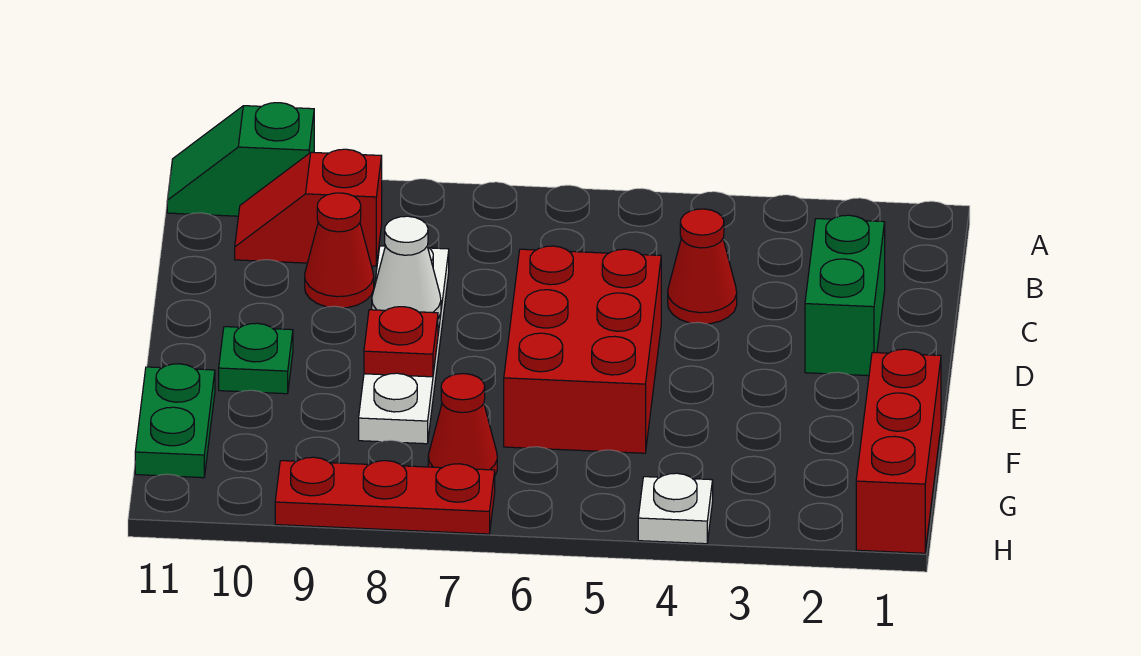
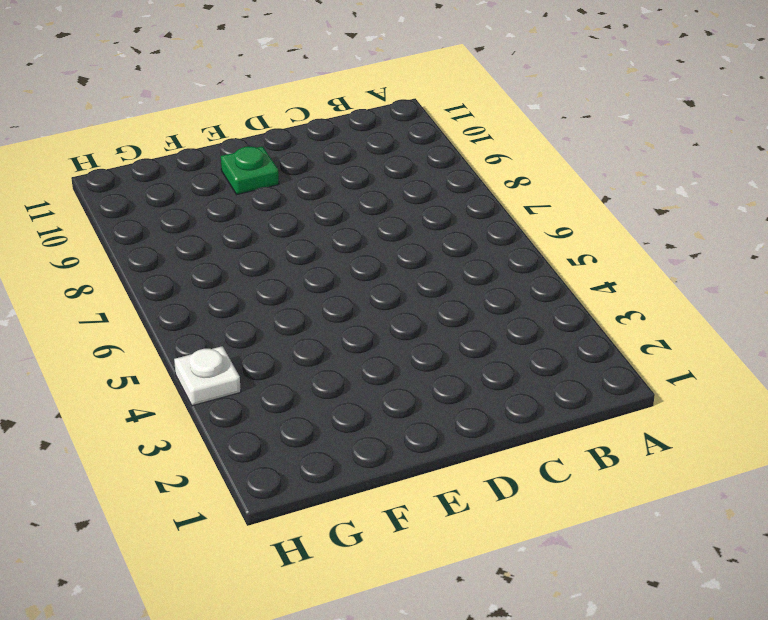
none -> green 1x2 slope [167,103,314,216]
none -> red 1x2 slope [235,149,382,266]
none -> green 1x2 brick [805,215,885,376]

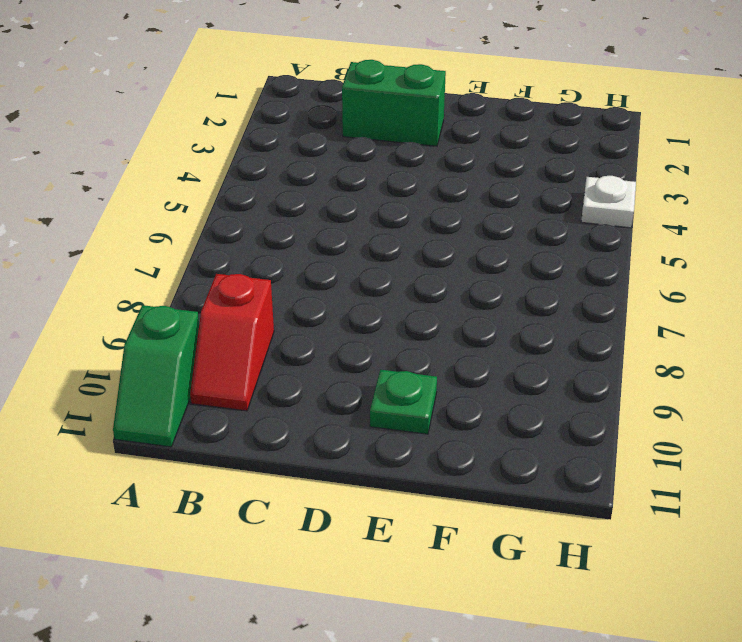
none -> red 1x1 cone [668,209,737,324]
none -> white 1x4 plate [359,246,449,444]
none -> red 1x1 cone [305,193,374,308]

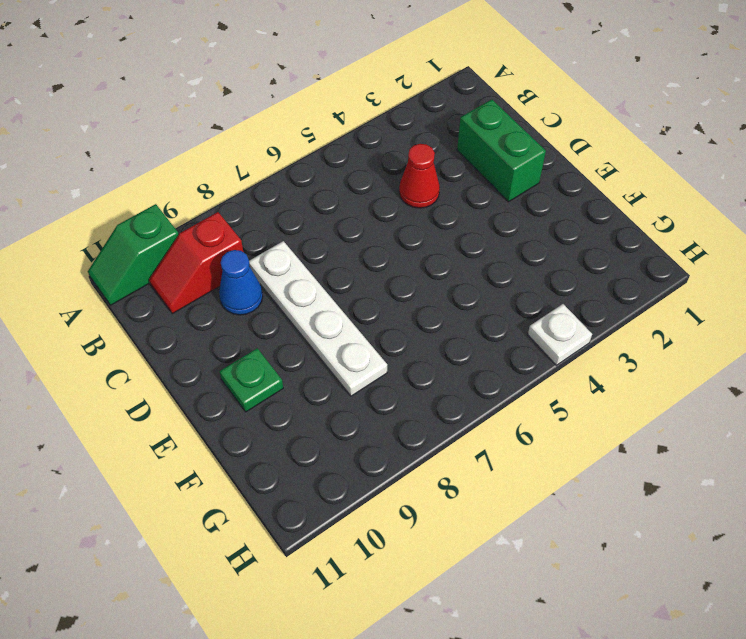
blue 1x1 cone [219,250,263,315] -> red 1x1 cone [305,193,374,308]
none -> red 2x3 brick [504,246,661,453]
none -> red 1x3 brick [856,349,941,553]
none -> green 1x2 plate [135,364,215,478]

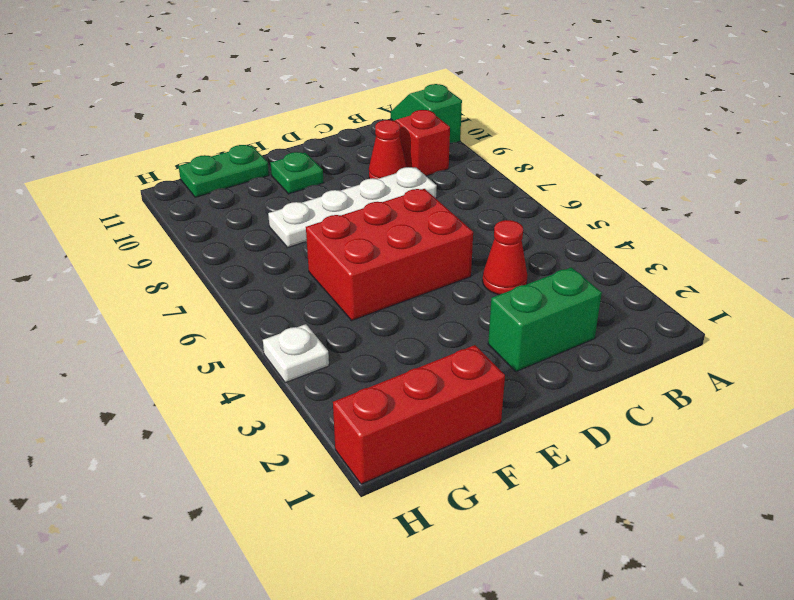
none -> red 1x1 cone [428,374,497,475]
none -> red 1x3 plate [275,457,495,534]
none -> white 1x1 cone [372,216,441,319]

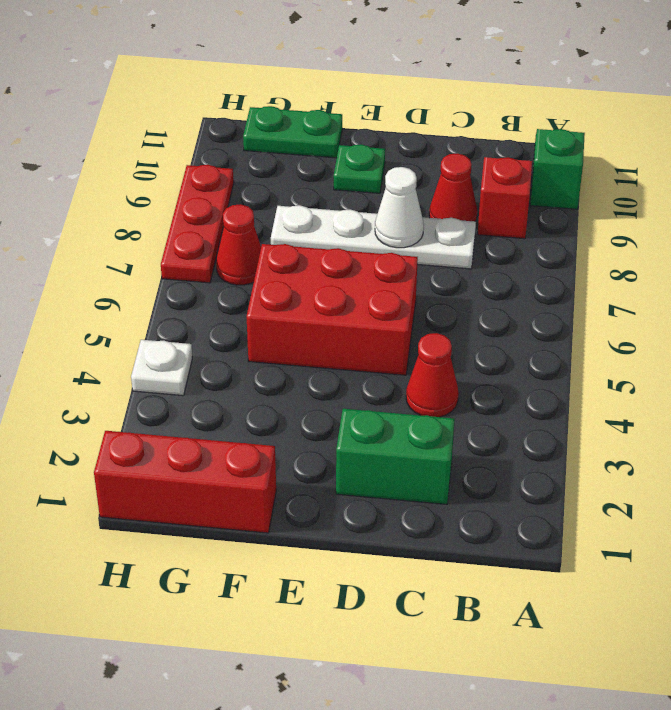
none -> red 1x1 plate [364,307,438,377]

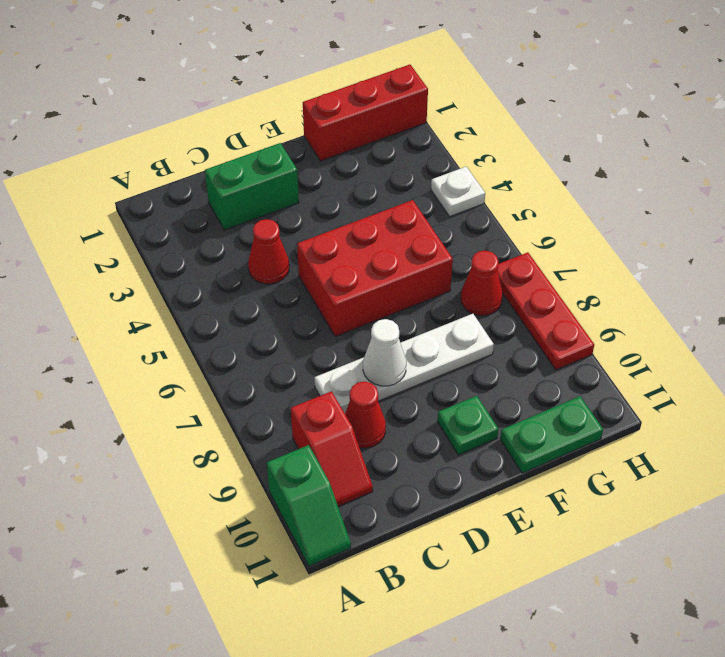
none -> red 1x1 plate [364,307,438,377]

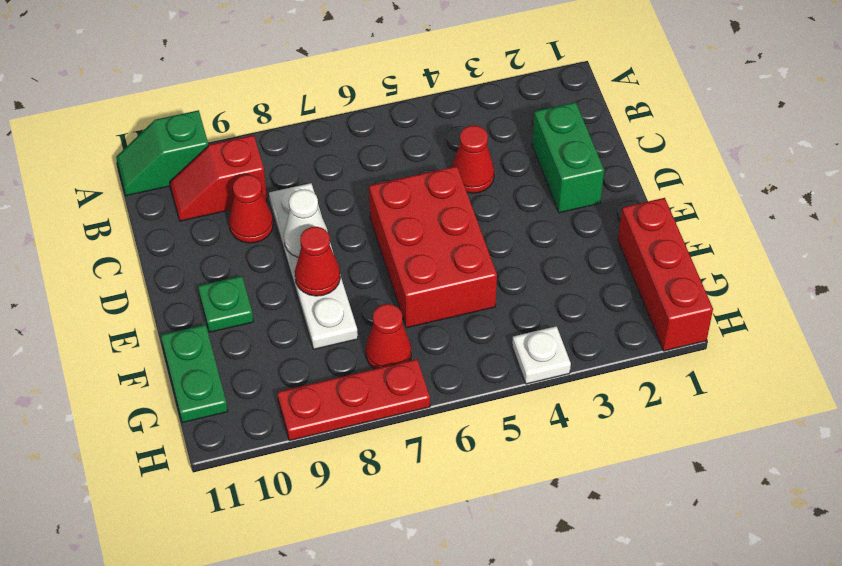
red 1x1 cone [295,227,340,296] -> red 1x1 plate [364,307,438,377]

